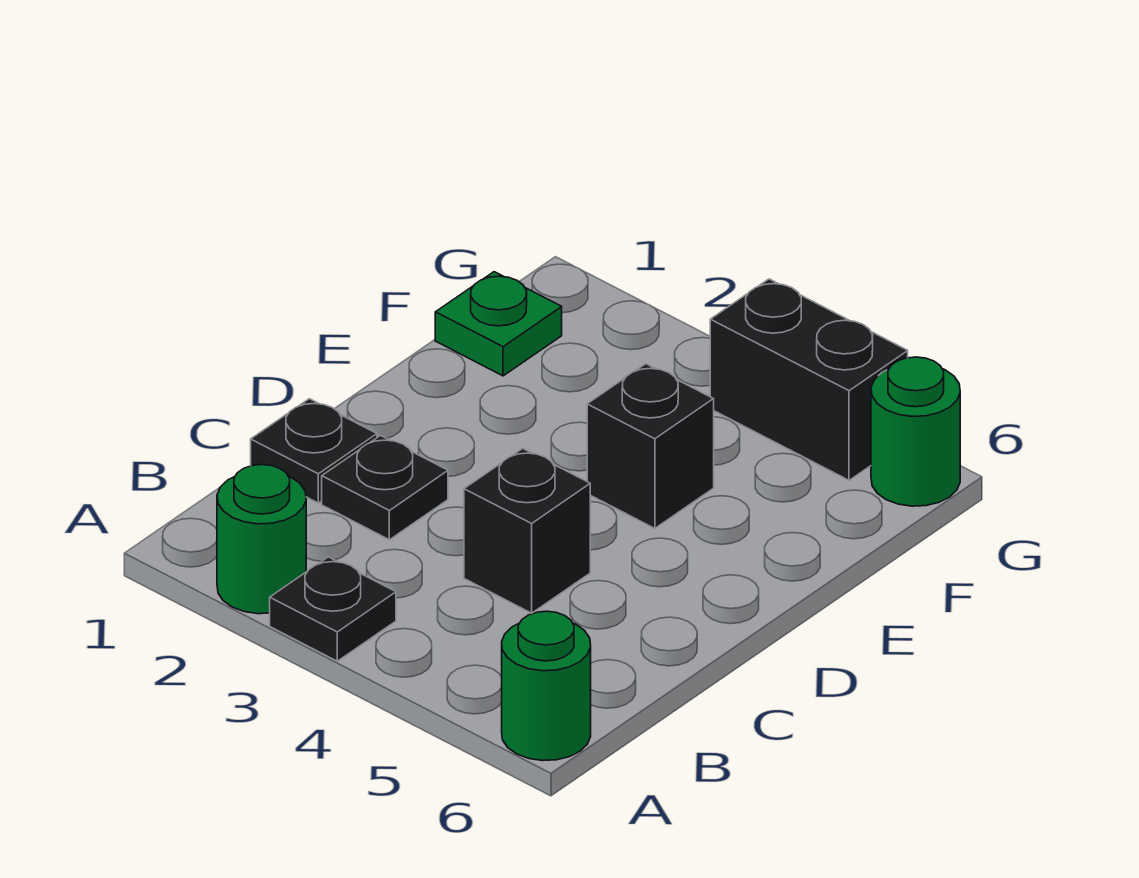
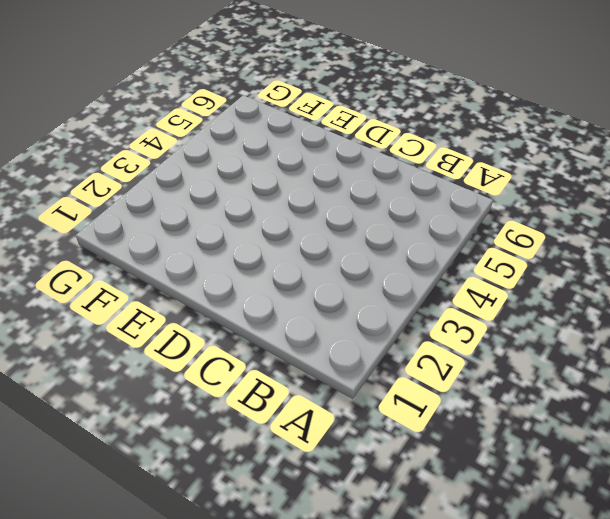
none -> green 1x1 round brick [217,465,306,614]
none -> black 1x1 plate [270,557,396,661]

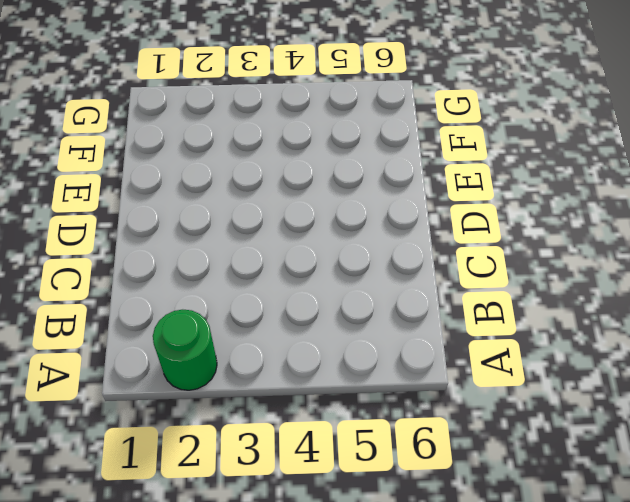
none -> black 1x1 plate [270,557,396,661]
none -> green 1x1 round brick [502,611,591,761]

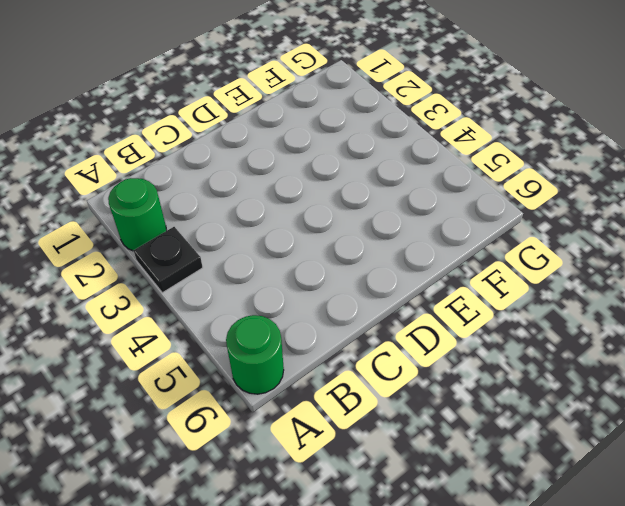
none -> black 1x1 plate [251,399,377,503]
none -> black 1x1 plate [322,436,448,540]

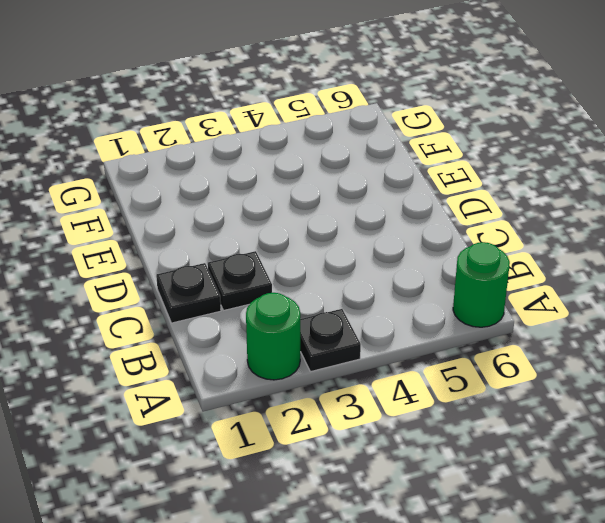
none -> black 1x1 brick [464,448,590,613]
none -> black 1x1 brick [587,364,714,528]

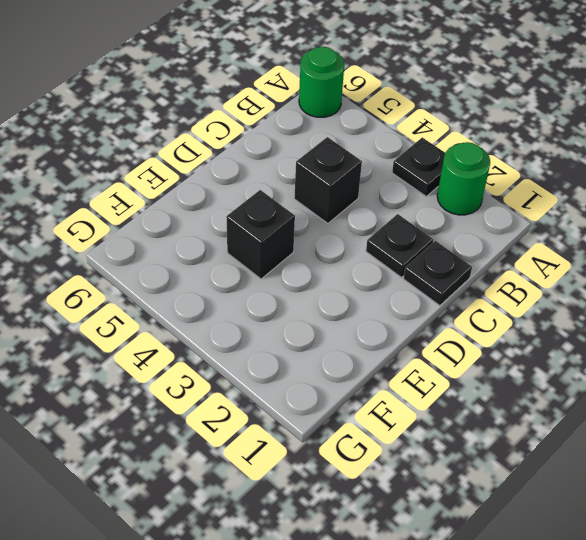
none -> green 1x1 plate [435,272,562,376]
none -> black 1x2 brick [710,279,908,480]

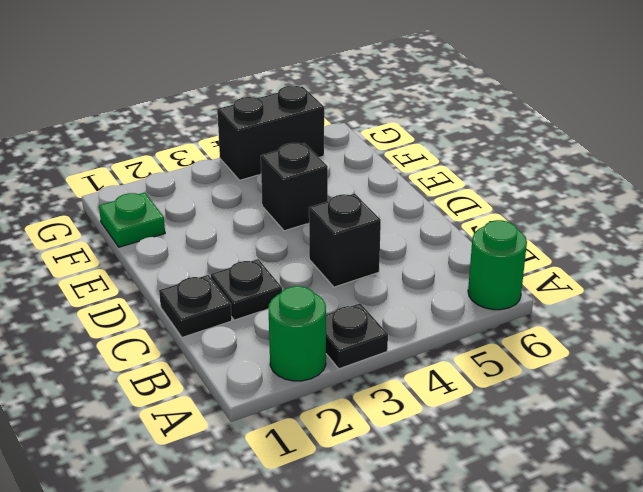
none -> green 1x1 round brick [871,357,960,506]

